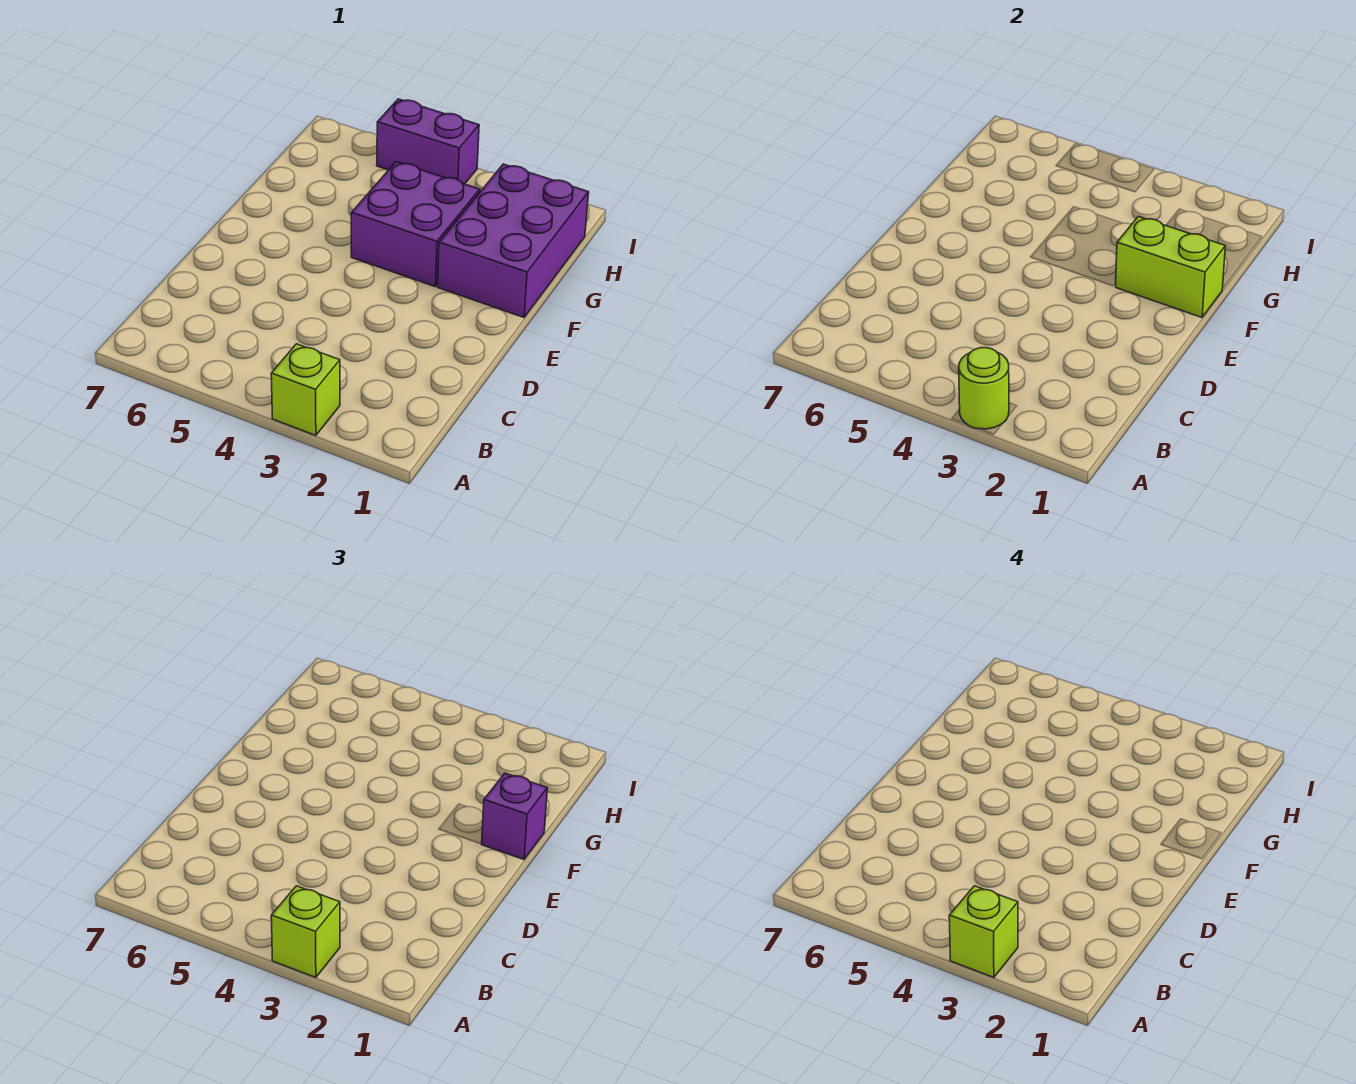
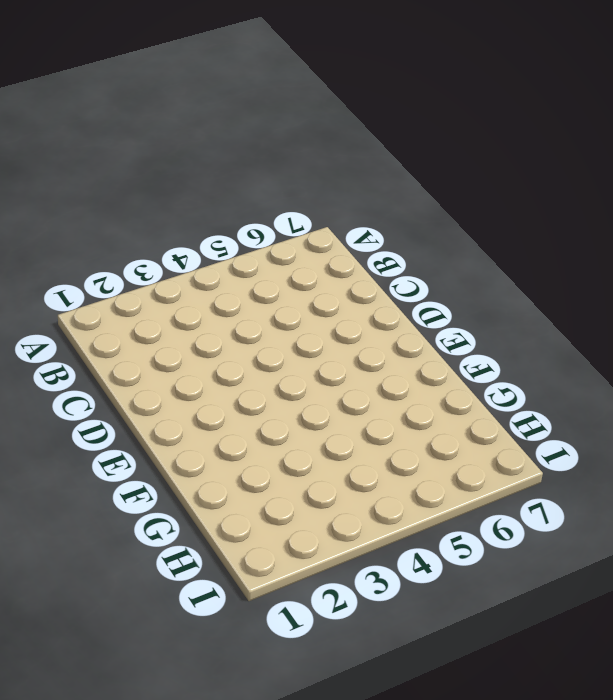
none -> lime 1x1 brick [271,344,340,435]
none -> purple 2x3 brick [438,164,589,317]

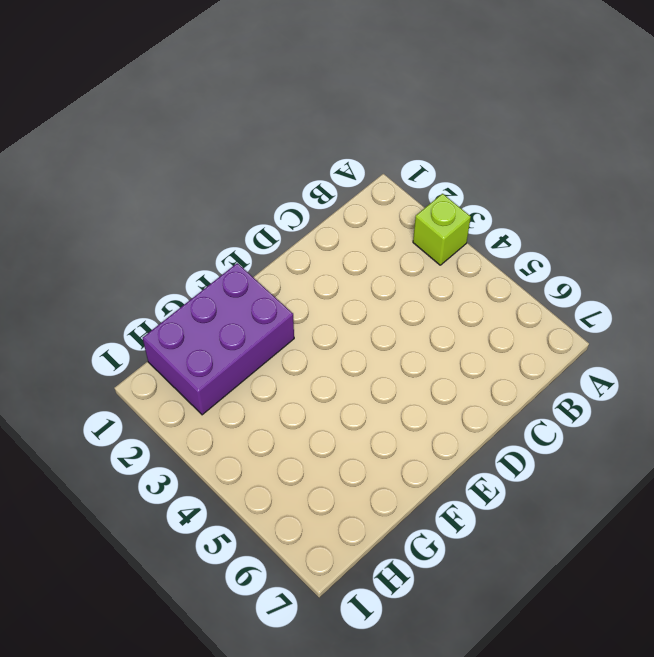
none -> purple 2x2 brick [351,162,480,286]
none -> purple 1x2 brick [377,99,479,184]

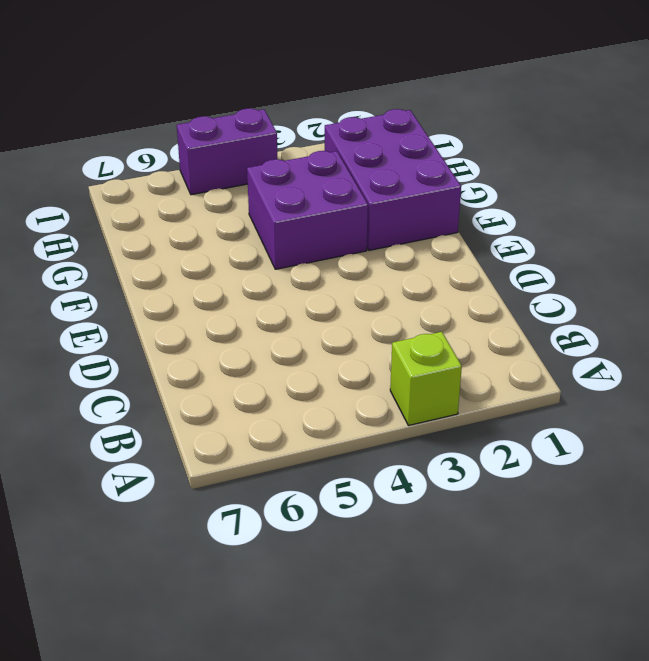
none -> lime 1x1 round brick [959,348,1009,429]
none -> lime 1x2 brick [1116,216,1225,317]

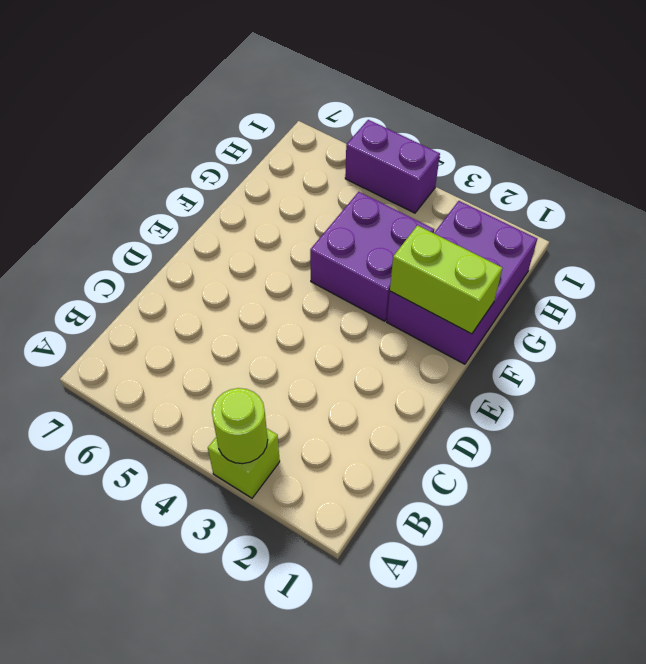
none -> lime 1x1 brick [271,886,340,977]
none -> purple 1x1 brick [482,773,547,859]

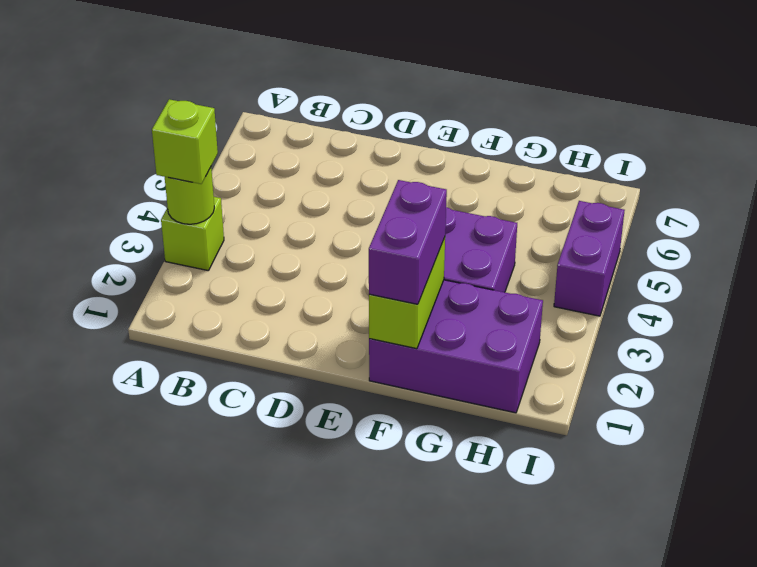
purple 1x2 brick [369,180,447,304] -> purple 1x1 brick [482,773,547,859]
none -> lime 1x1 brick [949,886,1018,977]

